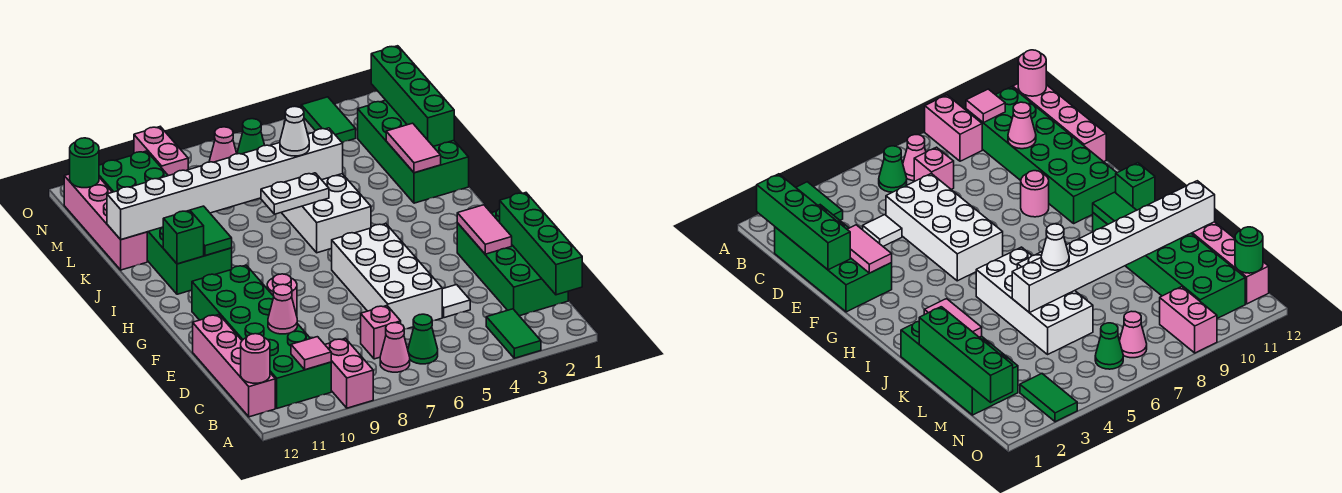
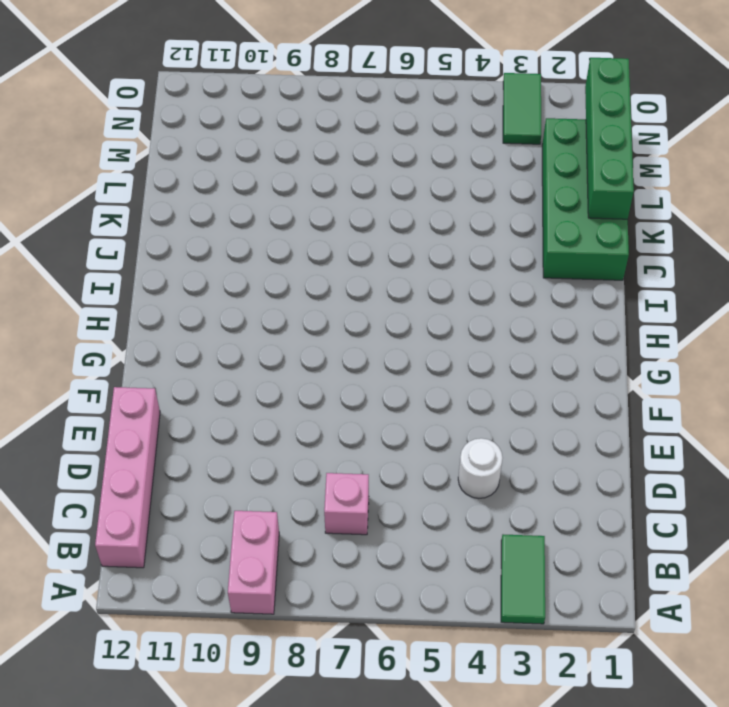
white 1x1 round brick [458,438,503,498] -> white 1x1 tile [442,285,470,318]
none -> green 1x1 cone [408,314,438,364]
none -> pink 1x1 cone [380,323,410,372]
none -> green 2x6 brick [192,265,331,408]
none -> green 2x4 brick [457,209,568,316]

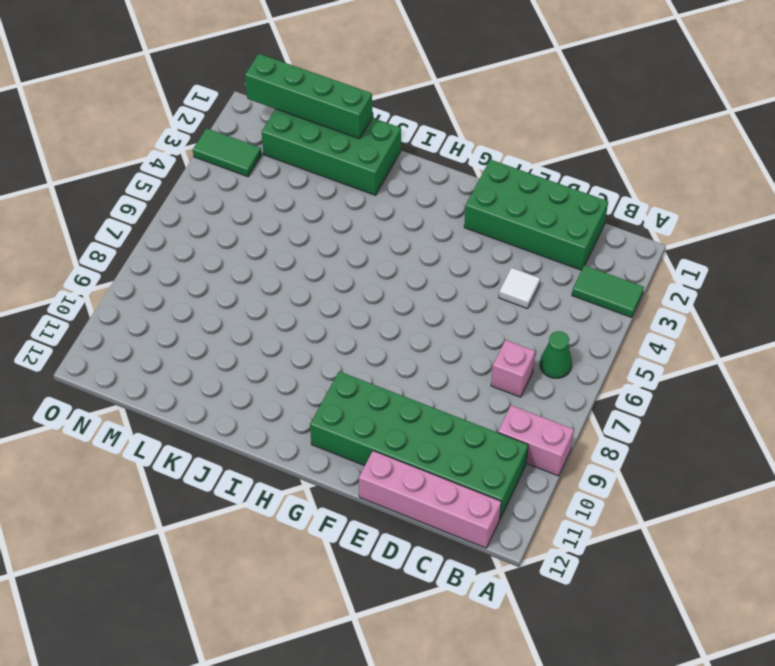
none -> pink 1x1 cone [380,323,410,372]
none -> white 2x4 brick [332,224,443,329]
none -> pink 1x1 round brick [267,274,297,316]
none -> white 2x4 brick [281,174,371,253]

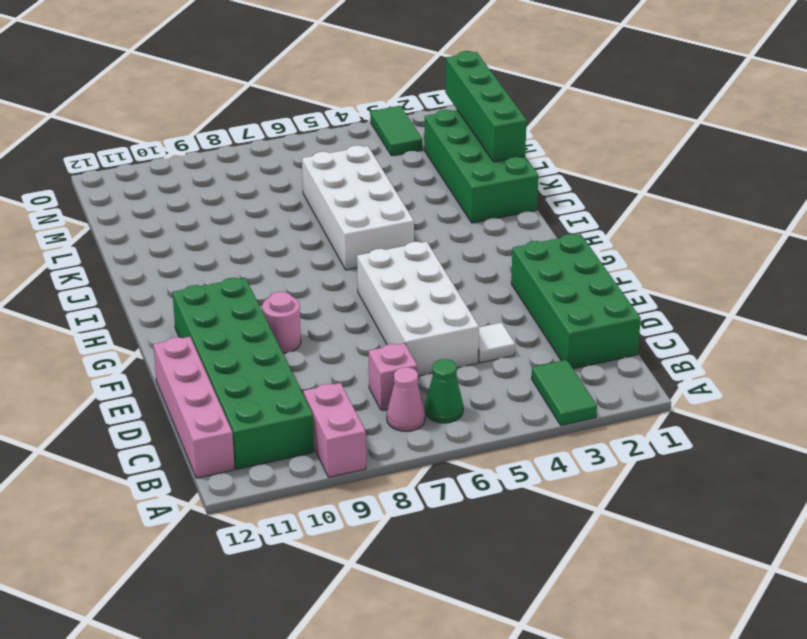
none -> green 2x6 brick [99,151,232,294]
none -> pink 1x4 brick [64,174,147,270]
none -> green 1x1 cone [237,119,265,154]
none -> pink 1x1 cone [209,127,237,162]

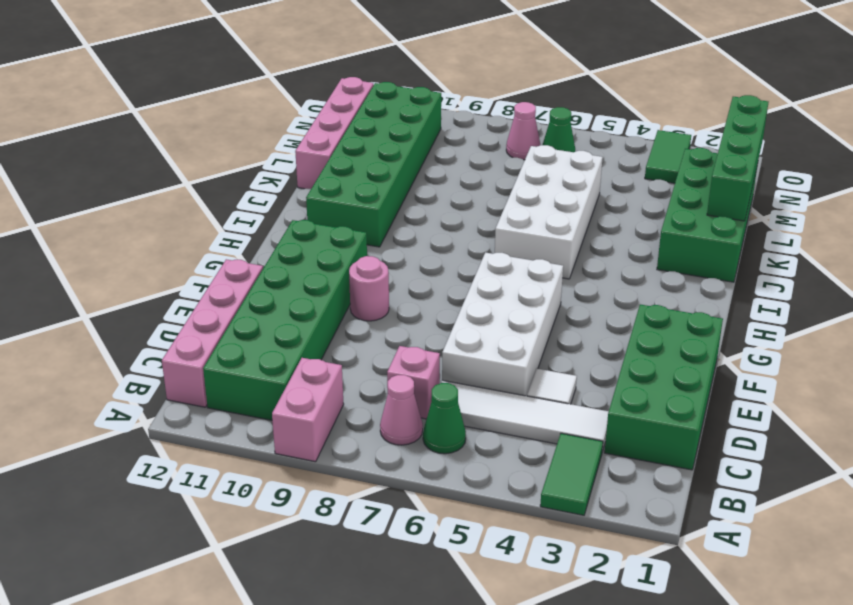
white 1x4 tile [441,380,609,452] -> none
none -> pink 1x2 brick [134,127,188,176]
none -> green 1x4 brick [500,193,582,295]
none -> pink 1x1 tile [291,337,331,370]
none -> pink 1x1 round brick [241,334,270,383]

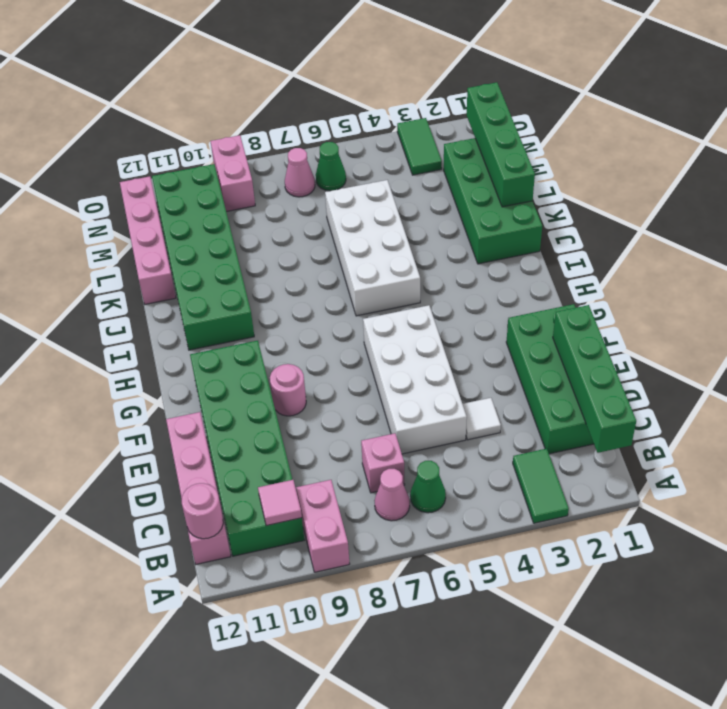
none -> pink 1x1 cone [268,284,297,334]
none -> pink 1x2 tile [457,205,512,254]
none -> green 1x2 tile [190,206,232,256]
none -> green 1x1 brick [163,210,204,264]

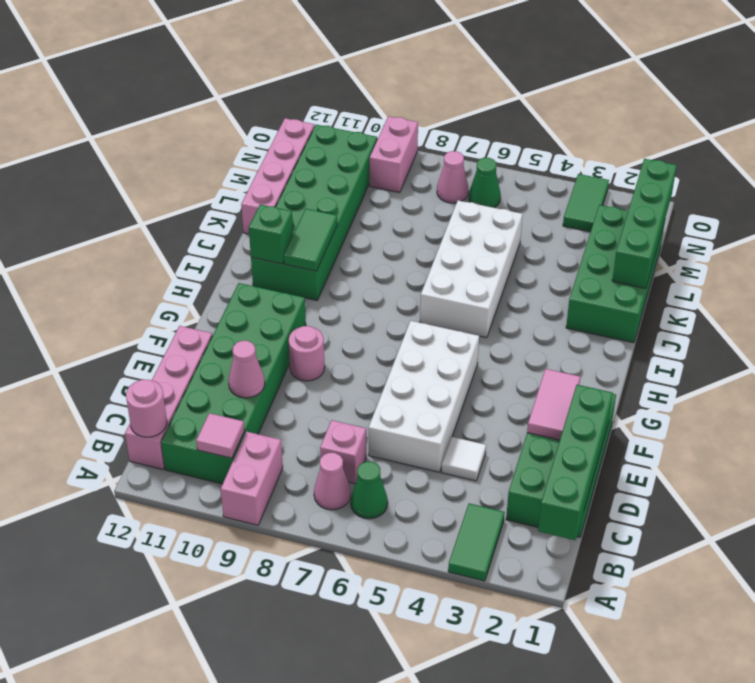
none -> pink 1x2 tile [386,123,441,173]
none -> white 1x2 plate [261,173,329,214]
none -> white 1x8 brick [107,128,343,240]
none -> green 1x1 round brick [70,138,99,188]

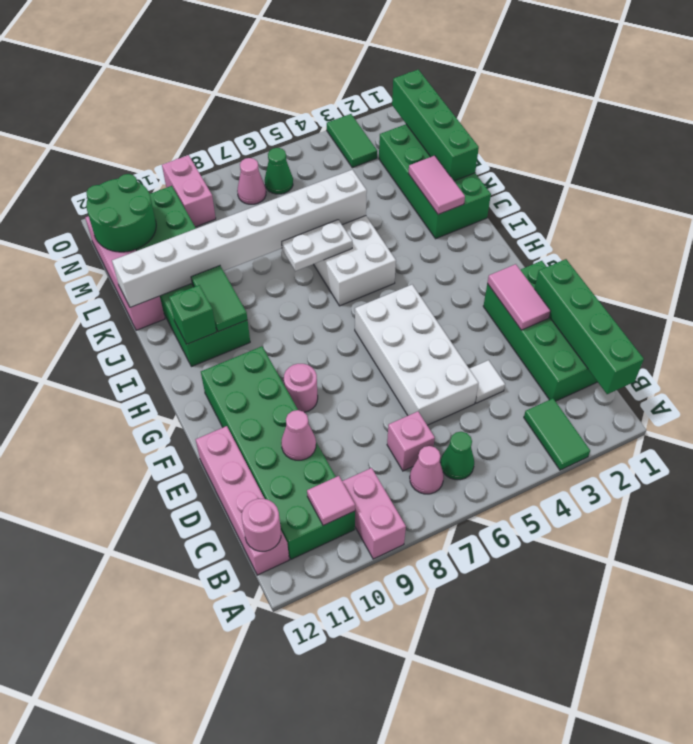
green 2x2 round brick [86,174,156,252] -> green 1x1 round brick [70,138,99,188]
none -> white 1x1 cone [280,107,309,156]

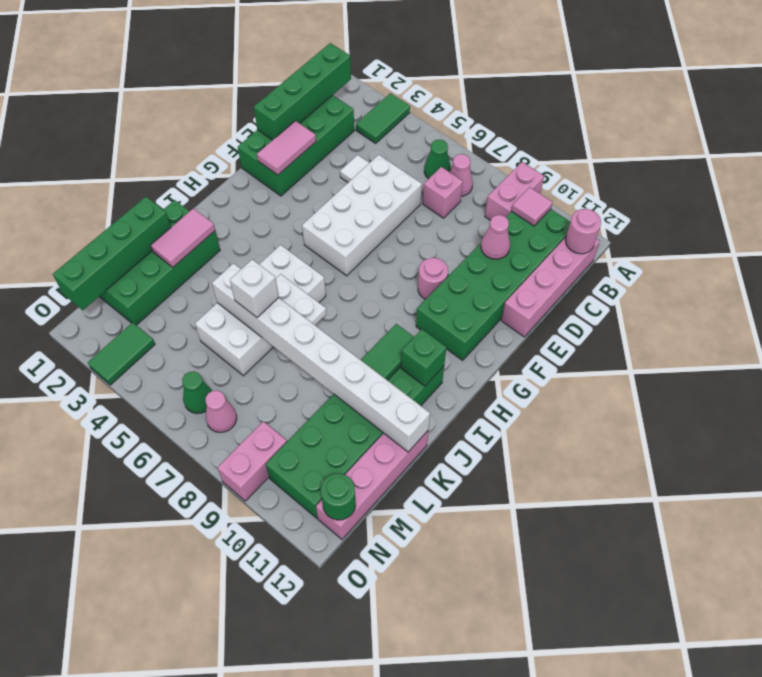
white 1x1 brick [230,259,279,318] -> white 1x1 cone [280,107,309,156]

